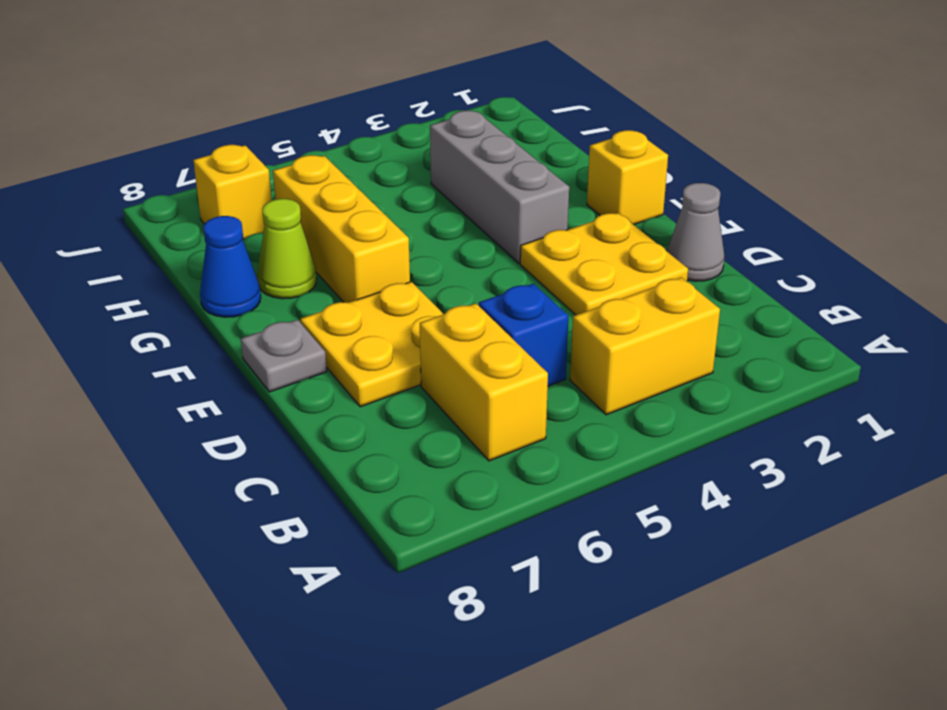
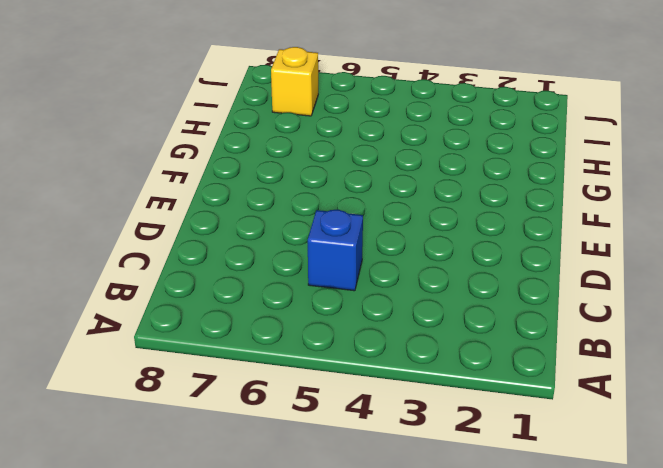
none -> yellow 1x2 brick [570,277,720,415]
none -> yellow 1x2 brick [420,303,548,461]
none -> grey 1x1 cone [667,183,725,281]

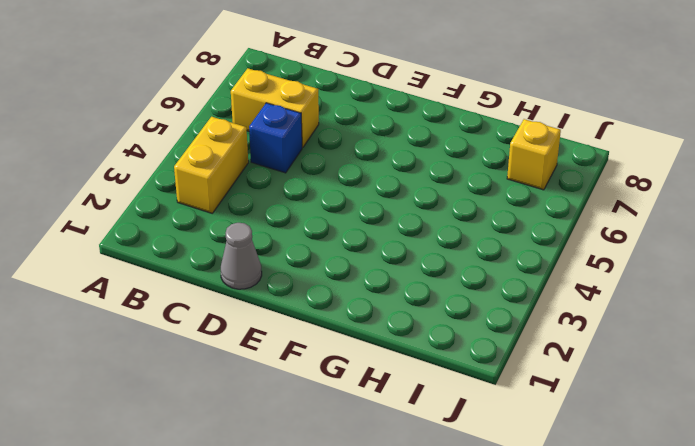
none -> yellow 2x2 plate [520,213,688,315]
none -> yellow 2x2 plate [301,282,443,407]
none -> grey 1x1 plate [241,320,327,392]

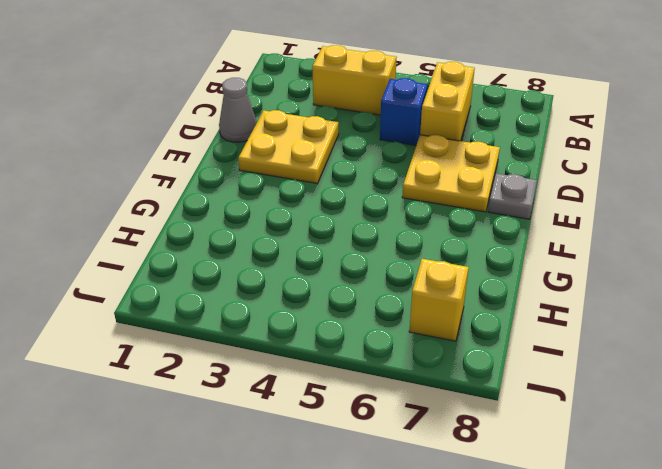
none -> yellow 1x1 brick [587,130,668,225]
none -> grey 1x3 brick [430,111,569,263]
none -> yellow 1x3 brick [273,155,410,303]

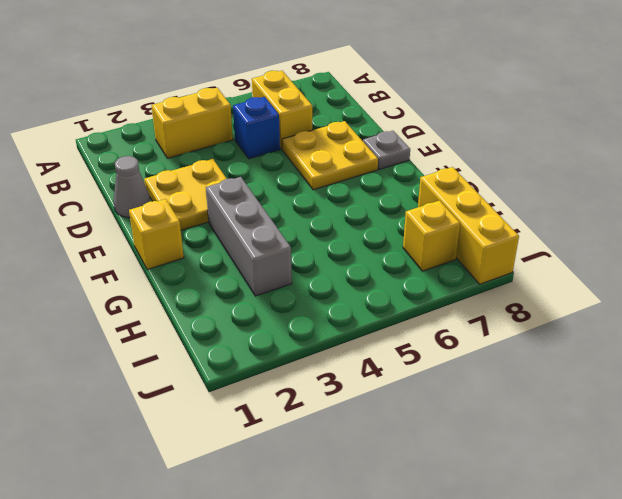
yellow 1x3 brick [418,167,519,284] -> yellow 1x3 brick moved to [273,155,410,303]
none -> lime 1x1 cone [257,199,317,299]
none -> blue 1x1 cone [200,216,261,317]

